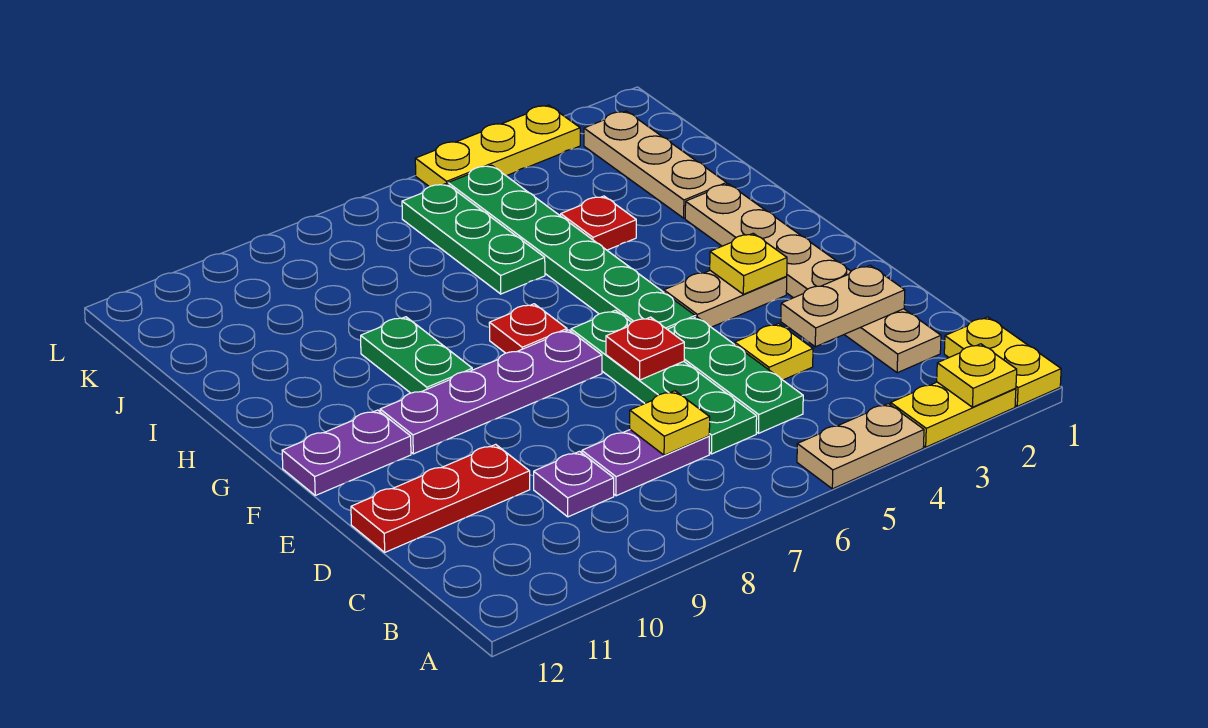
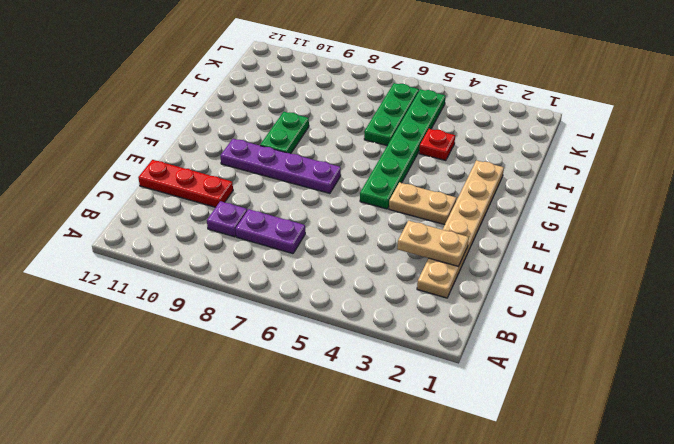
none -> yellow 1x2 plate [944,317,1061,406]
none -> yellow 1x2 plate [891,382,1016,447]
none -> tan 1x2 plate [797,404,924,489]

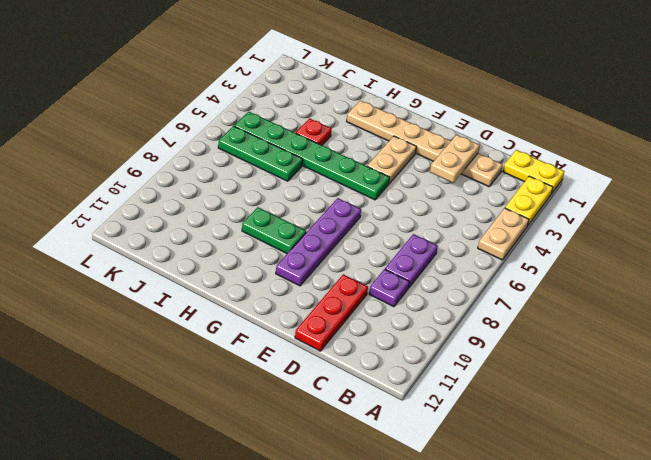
none -> green 1x3 plate [667,317,803,433]
none -> green 1x4 plate [571,310,757,454]
none -> yellow 1x1 plate [735,324,813,380]

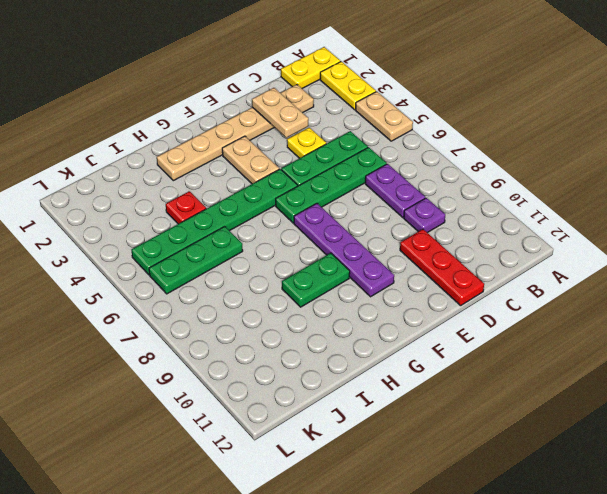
none -> purple 1x2 plate [282,410,411,495]
none -> red 1x1 plate [489,304,567,353]
none -> tan 1x3 plate [584,111,727,218]

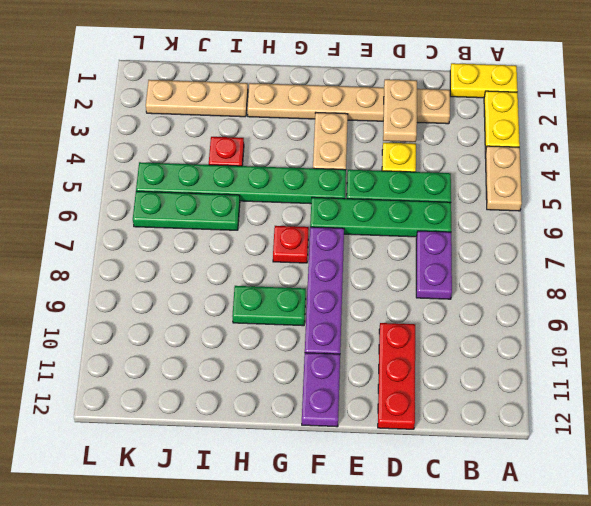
none -> purple 1x1 plate [534,451,614,517]
none -> yellow 1x3 plate [415,105,580,187]
none -> yellow 1x1 plate [937,344,1017,407]

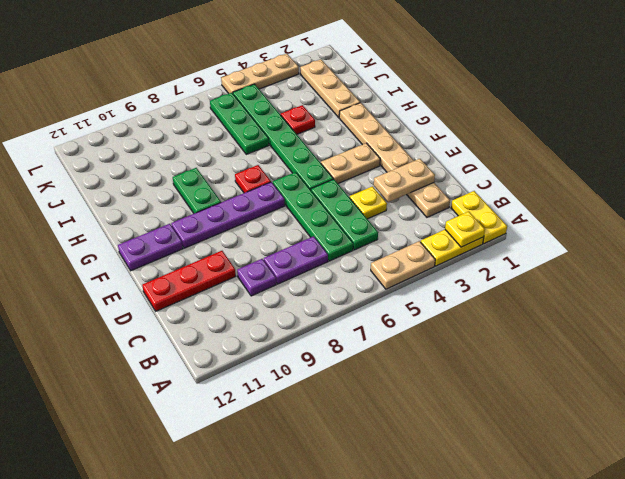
tan 1x3 plate [221,54,299,94] -> yellow 1x3 plate [415,105,580,187]
none -> yellow 1x1 plate [630,391,710,455]
none -> red 1x1 plate [606,317,684,380]
none -> yellow 1x1 plate [710,233,787,294]

